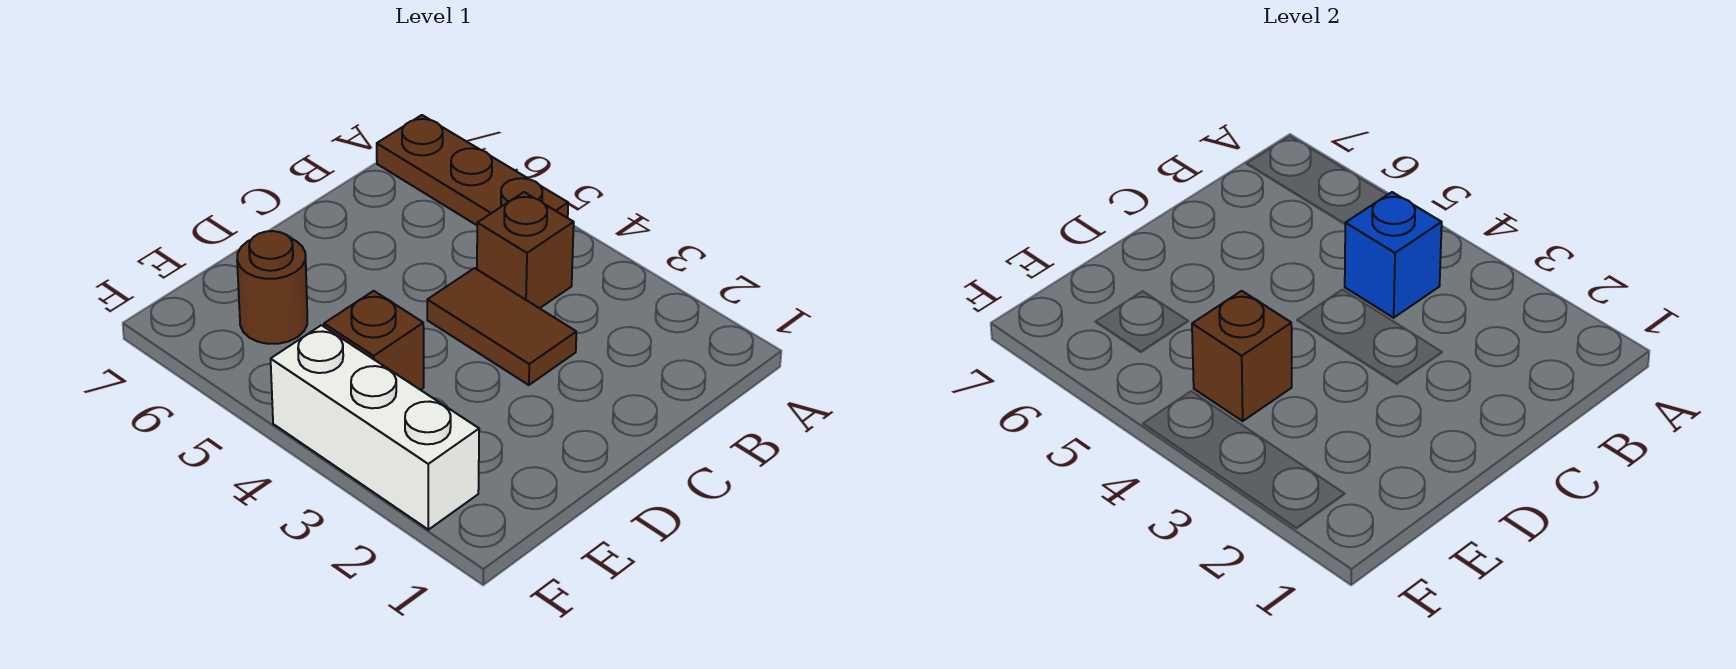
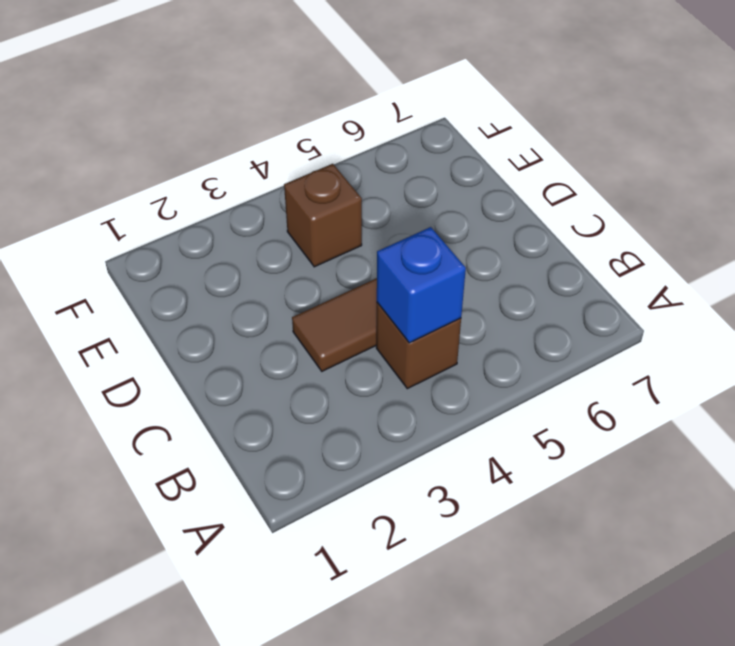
none -> brown 1x3 plate [377,115,568,225]
none -> brown 1x1 round brick [237,231,307,344]

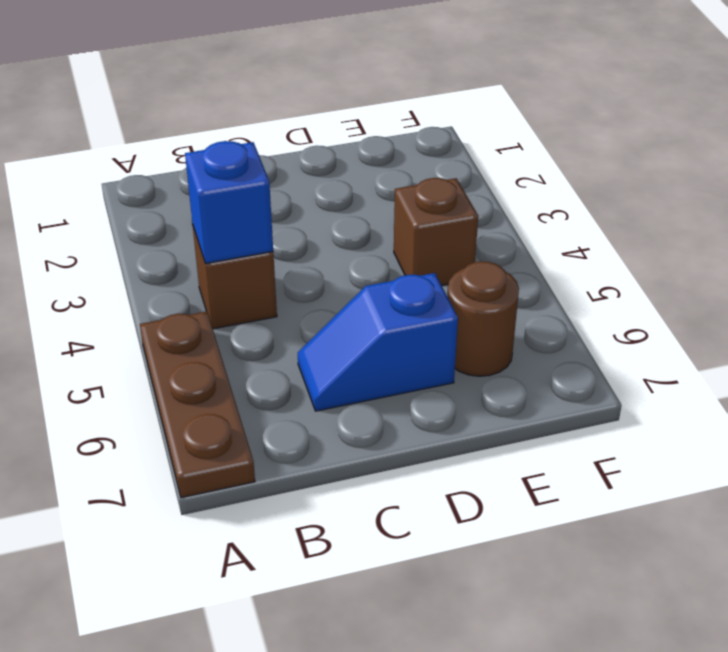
blue 1x2 slope [298,273,458,411] -> none
none -> brown 1x2 tile [427,268,576,385]
none -> white 1x3 brick [271,325,479,530]

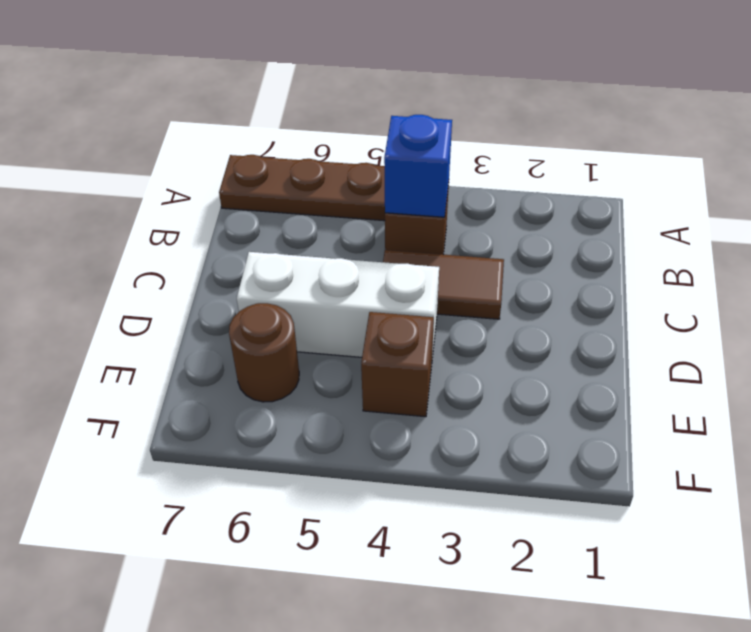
white 1x3 brick [237,252,439,358] -> white 1x3 brick moved to [271,325,479,530]
none -> brown 1x1 brick [1192,291,1292,421]

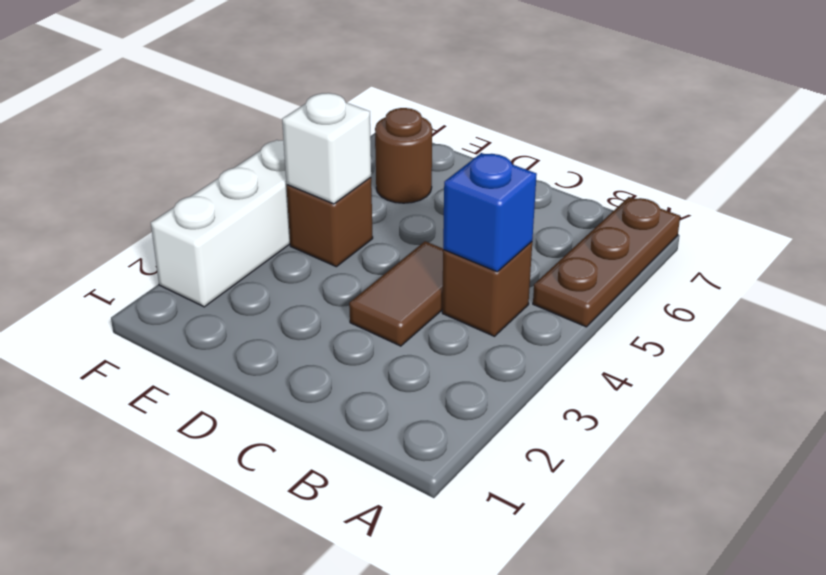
white 1x1 brick [282,93,371,204] -> brown 1x1 brick [1192,291,1292,421]

